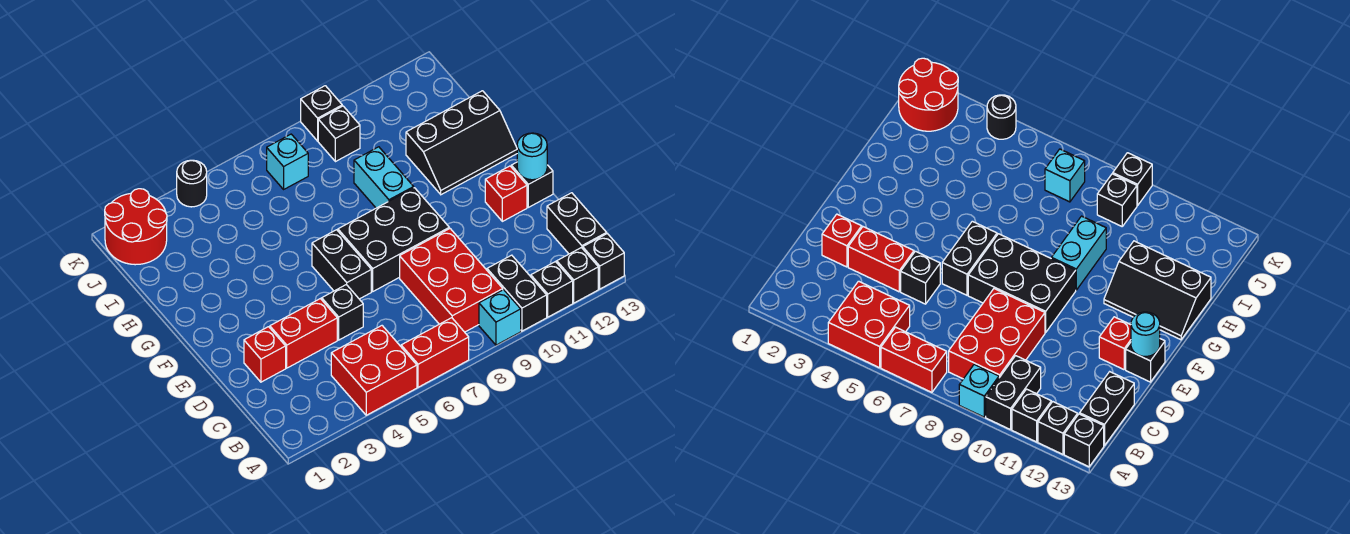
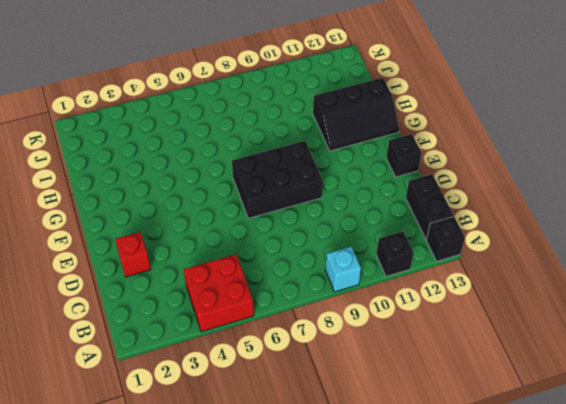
none -> red 1x2 brick [401,318,469,387]
none -> black 1x2 brick [487,255,547,331]
none -> black 1x1 brick [557,248,598,303]

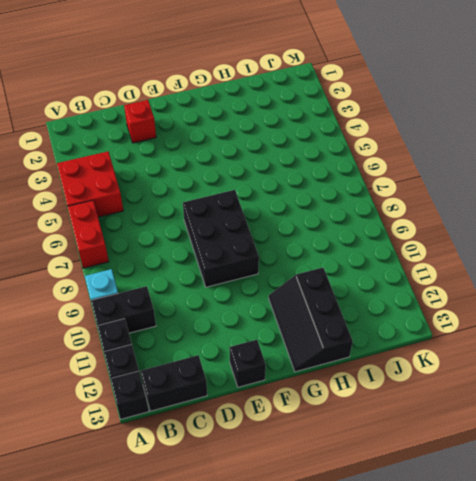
none -> red 2x3 brick [400,229,503,332]
none -> red 1x2 brick [270,299,337,368]
none -> black 1x1 brick [322,285,363,340]

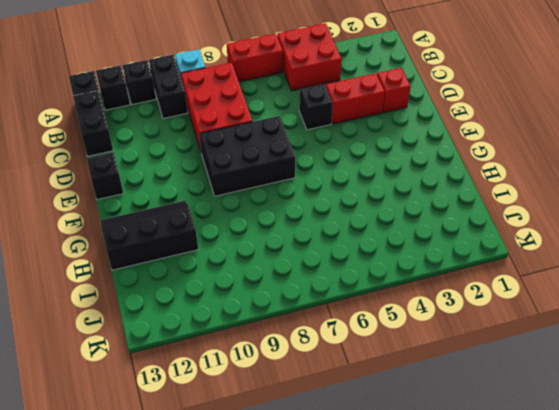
none -> black 1x2 brick [312,230,371,299]
none -> red 1x1 brick [485,166,527,221]
none -> cyan 1x2 brick [354,147,414,208]

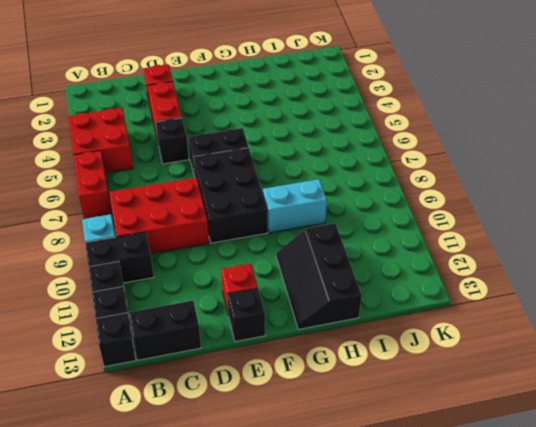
none -> red 2x2 round brick [105,189,167,265]
none -> cyan 1x1 brick [267,134,308,189]
none -> black 1x1 brick [318,106,360,162]

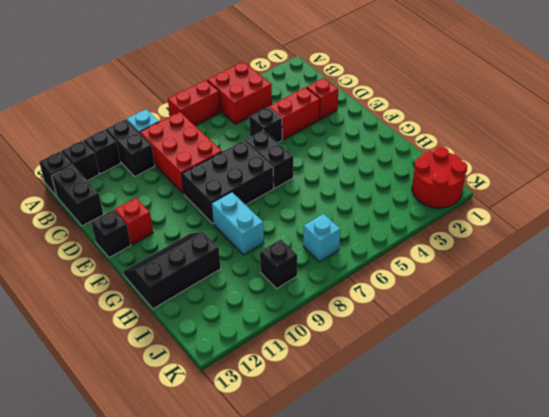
none -> black 1x1 round brick [177,160,207,207]
none -> black 1x1 brick [301,86,342,141]
none -> cyan 1x1 round brick [517,133,547,180]

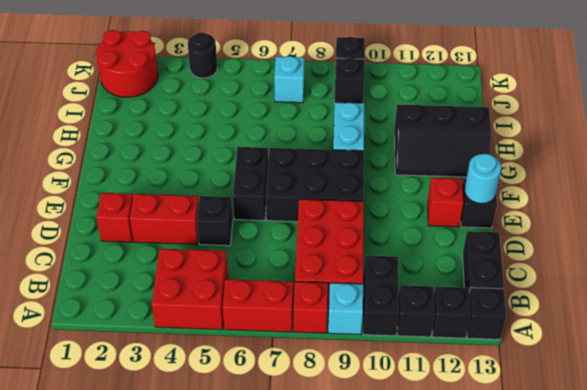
red 1x1 brick [294,282,328,333] -> none

